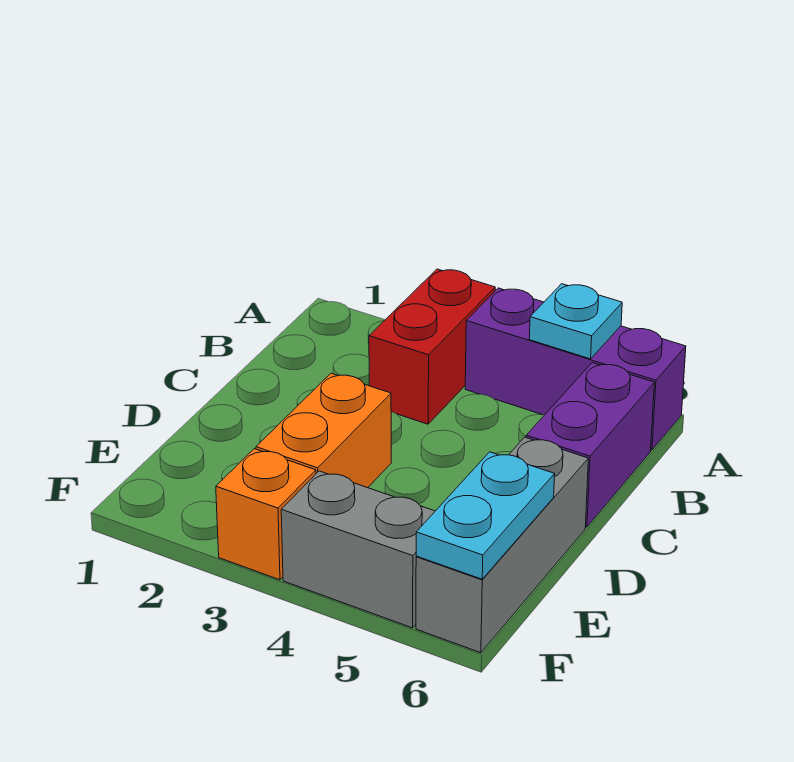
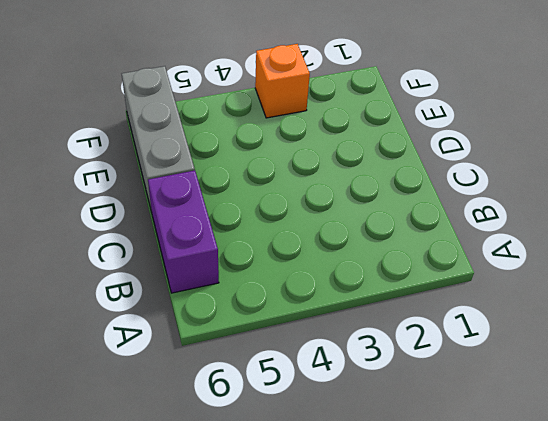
none -> red 1x2 brick [369,269,495,424]
none -> purple 1x3 brick [465,288,686,450]

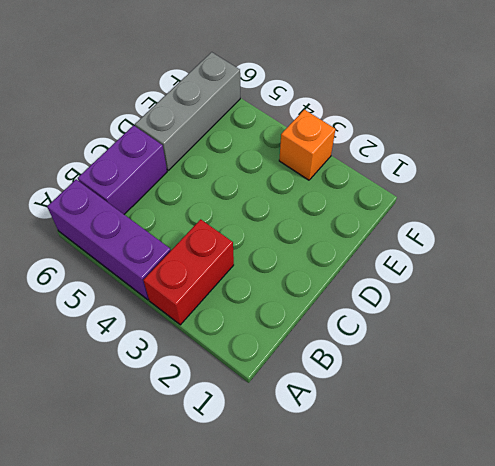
none -> orange 1x2 brick [256,373,391,488]
none -> grey 1x2 brick [281,471,435,628]

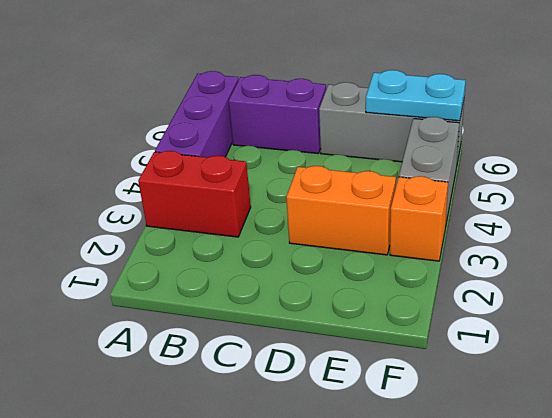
none -> cyan 1x1 plate [529,284,622,359]

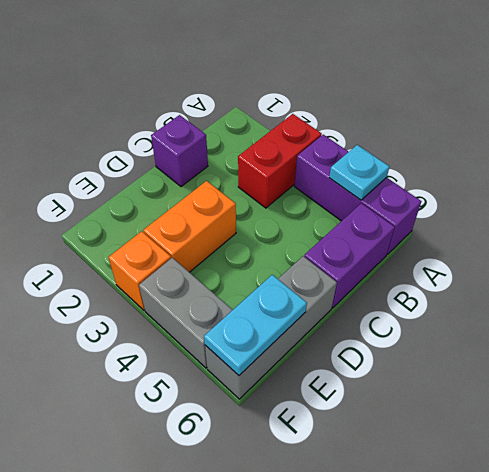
purple 1x1 brick [151,115,208,187] -> none

